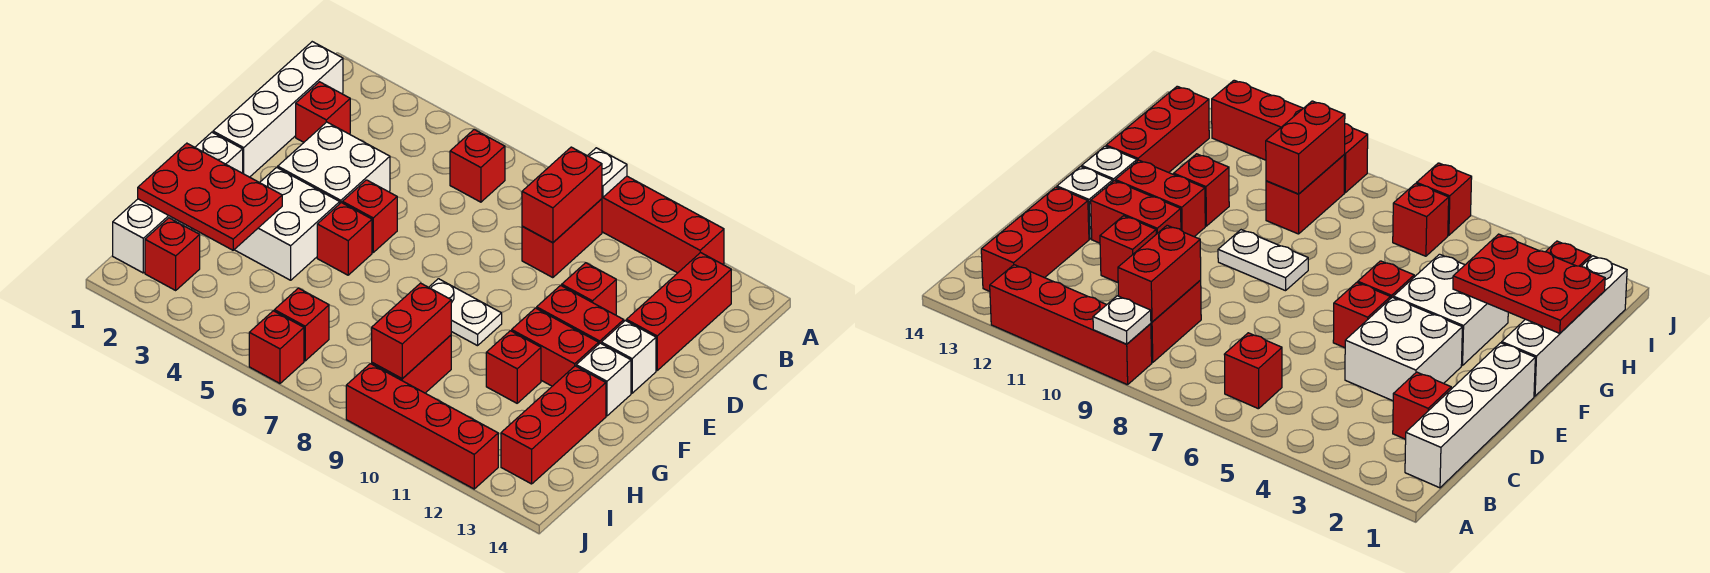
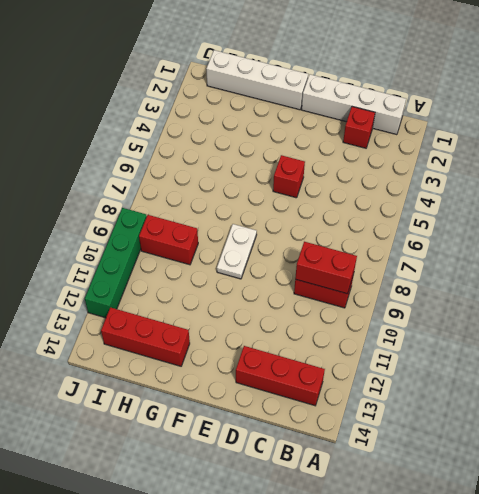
green 1x4 brick [85,208,147,318] -> red 1x4 brick [346,364,498,489]
none -> red 1x4 brick [602,176,724,273]
none -> red 1x1 brick [450,129,505,202]
none -> white 2x2 brick [277,122,390,203]

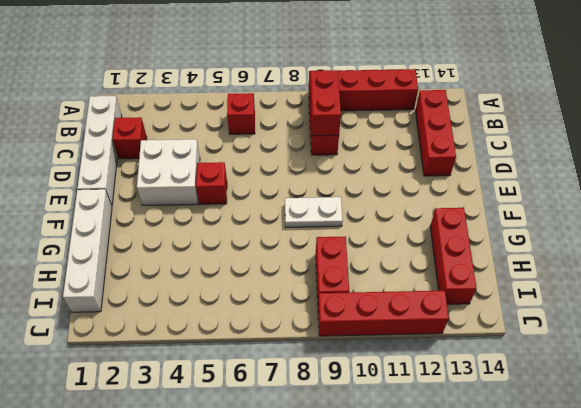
none -> red 1x1 brick [561,263,616,315]
none -> red 1x2 brick [537,285,624,344]
none -> white 1x1 brick [601,321,656,393]

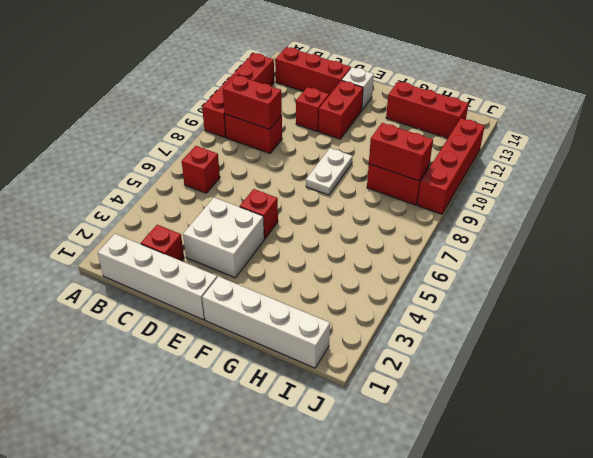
none -> white 2x2 brick [234,167,340,280]
none -> red 1x1 brick [317,203,372,275]
none -> red 1x2 brick [512,308,599,386]

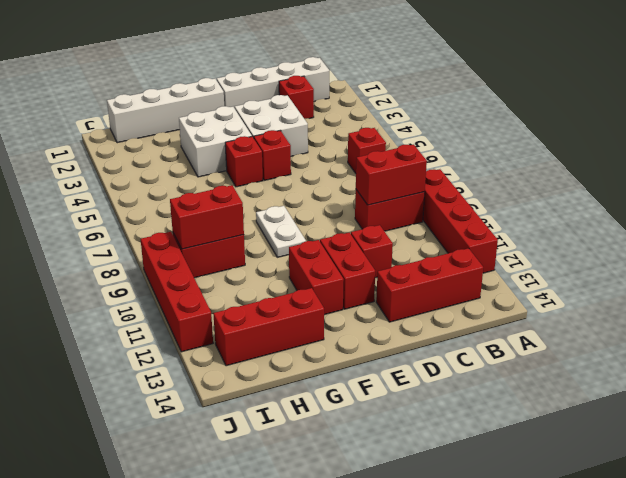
none -> white 1x1 brick [601,321,656,393]
none -> white 1x1 brick [576,343,631,416]
none -> red 1x1 brick [486,331,541,403]

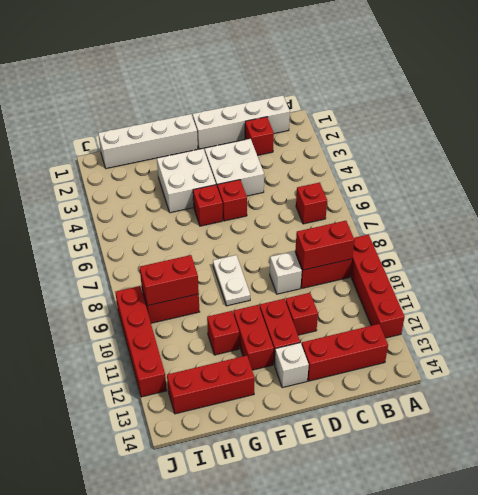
white 1x1 brick [270,251,302,294] -> white 1x1 brick moved to [576,343,631,416]
none -> red 1x1 brick [145,218,200,290]
none -> red 1x1 brick [274,288,329,361]
none -> red 1x1 brick [249,311,304,383]

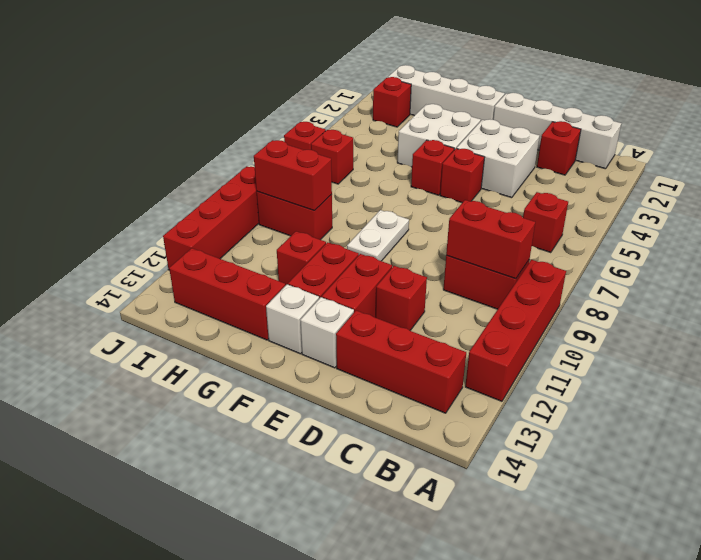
none -> white 1x1 plate [588,148,627,197]
none -> red 2x3 plate [138,143,282,250]

